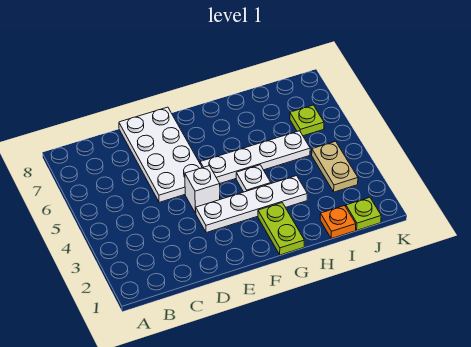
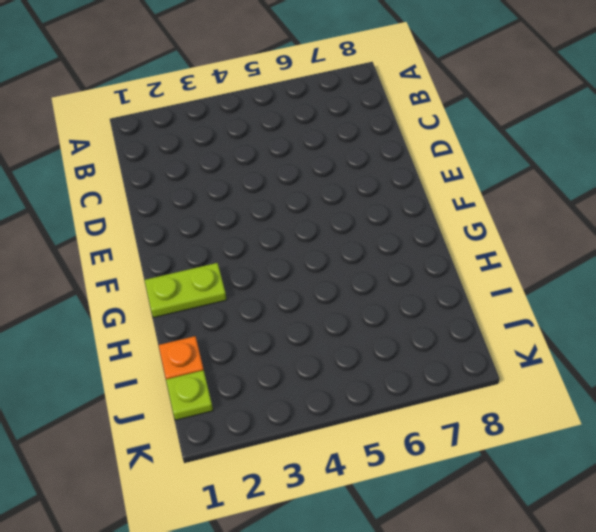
none -> white 2x4 plate [119,107,202,202]
none -> white 1x4 plate [196,176,307,233]

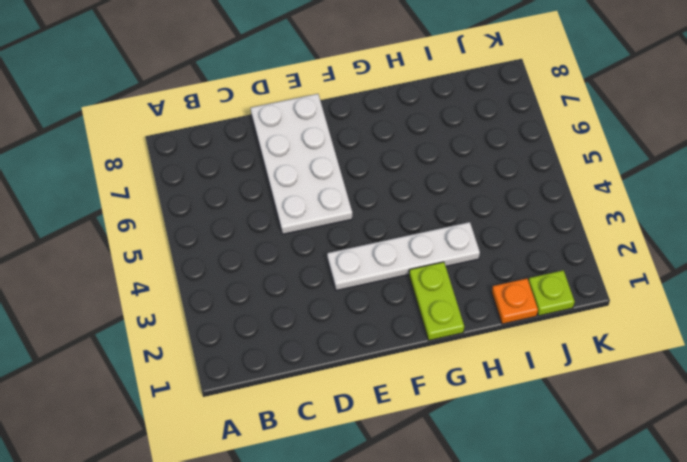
none -> white 1x1 brick [185,166,220,213]
none -> white 1x4 plate [200,131,310,183]

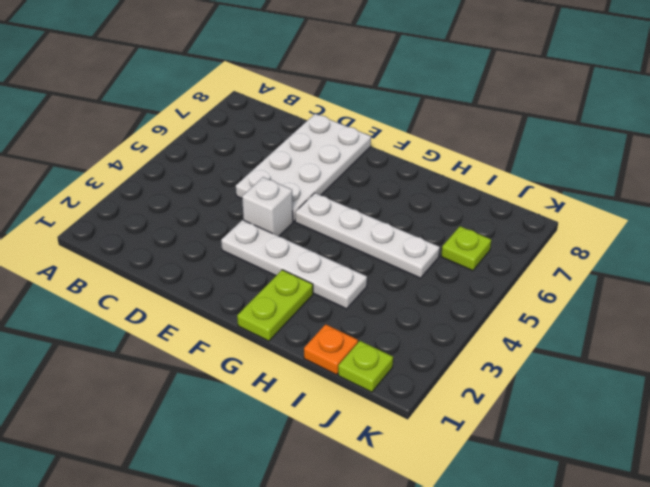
none -> white 1x1 plate [236,165,271,192]
none -> tan 1x2 plate [312,141,358,192]

